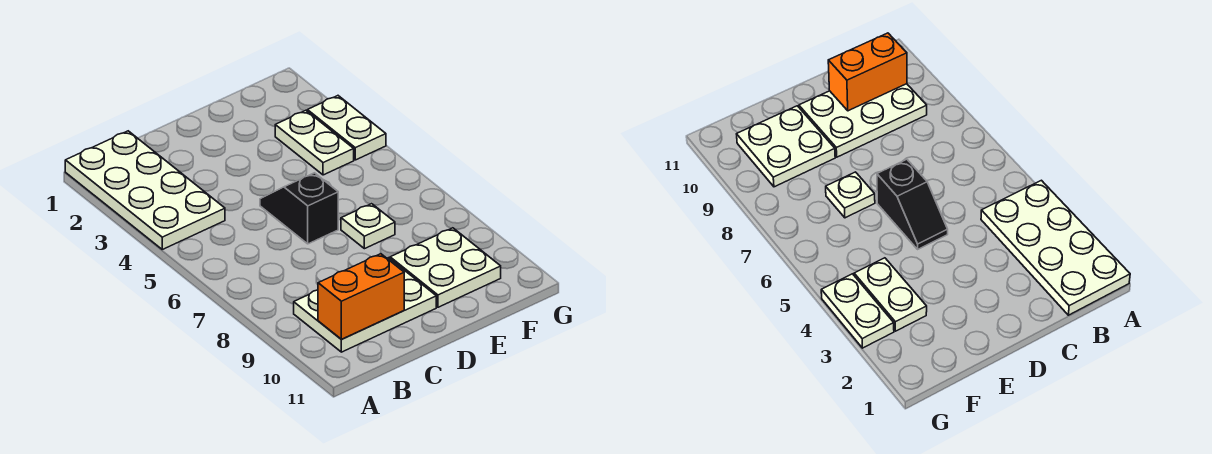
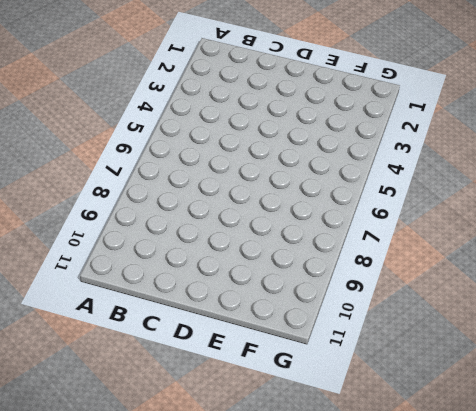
none -> white 2x4 plate [65,131,225,249]
none -> white 2x3 plate [294,258,436,352]

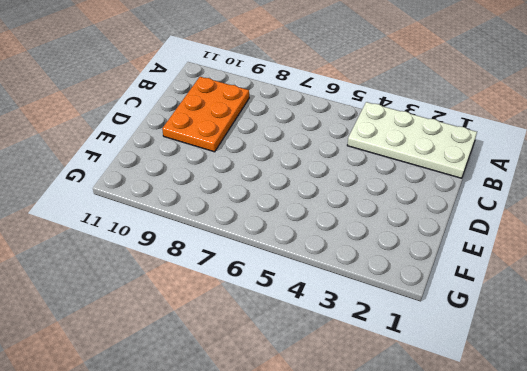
orange 2x3 plate [162,77,249,152] -> white 2x3 plate [294,258,436,352]
none -> black 1x2 slope [260,173,338,244]
none -> white 1x1 plate [341,204,395,249]

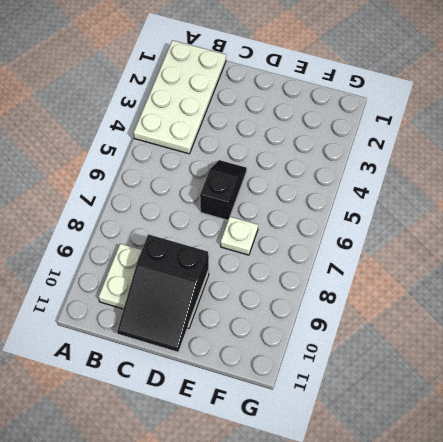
black 2x3 slope [117,234,209,352] -> orange 1x2 brick [318,254,404,339]
none -> white 2x2 plate [390,228,501,307]
none -> white 1x2 plate [275,110,354,175]

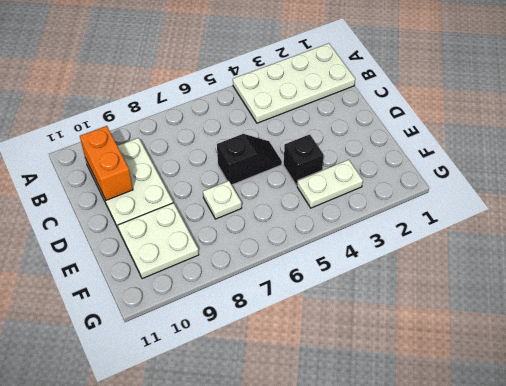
black 1x1 brick [284,134,324,186] -> none
none -> white 1x2 plate [307,96,386,160]

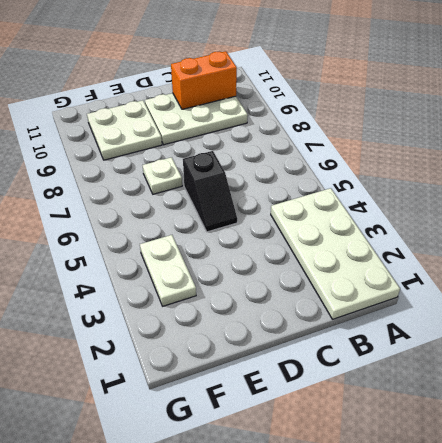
none -> white 1x2 plate [307,96,386,160]

